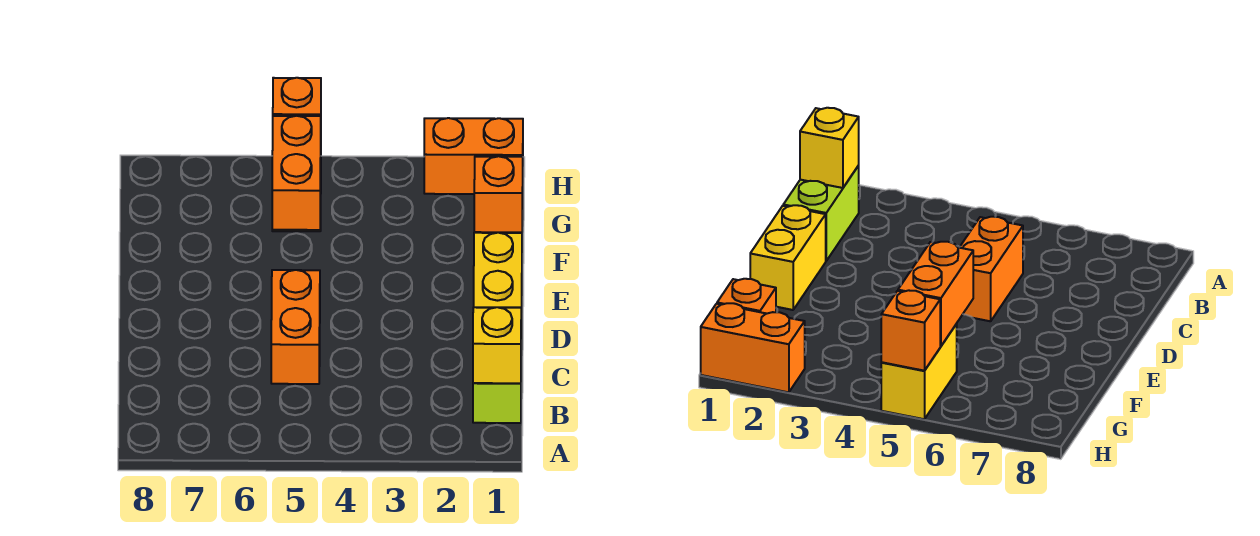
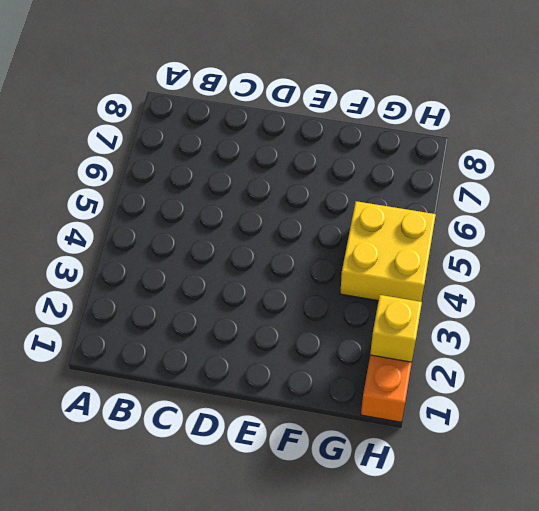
yellow 2x2 brick [340,201,436,302] -> yellow 1x2 brick [881,324,957,419]
yellow 1x1 brick [370,295,422,362] -> yellow 1x1 brick moved to [473,307,521,383]
none -> lime 1x2 brick [473,310,522,423]
none -> orange 1x2 brick [271,270,320,384]

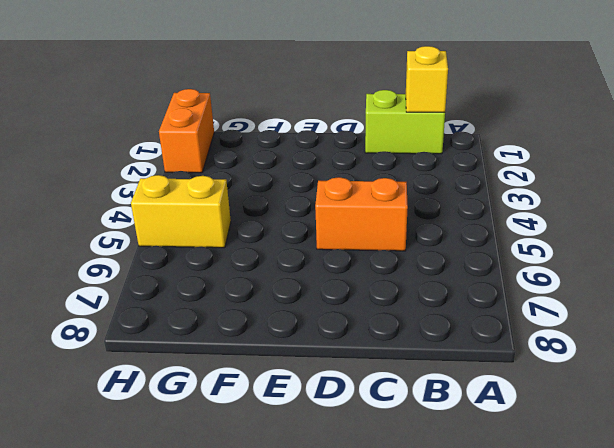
none -> yellow 1x2 brick [474,233,522,310]
none -> orange 1x1 brick [474,156,523,232]

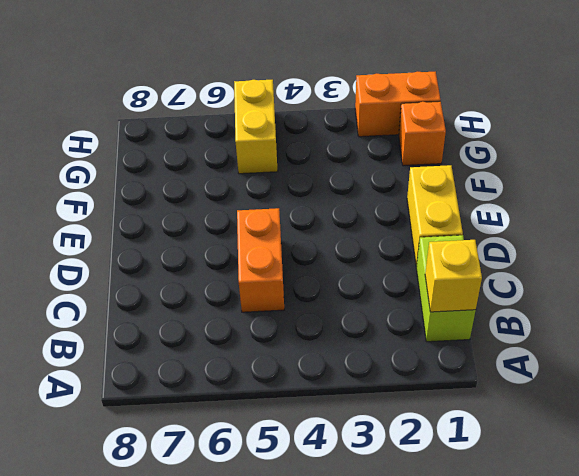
none -> orange 1x2 brick [272,116,321,230]
none -> orange 1x1 brick [273,78,321,116]

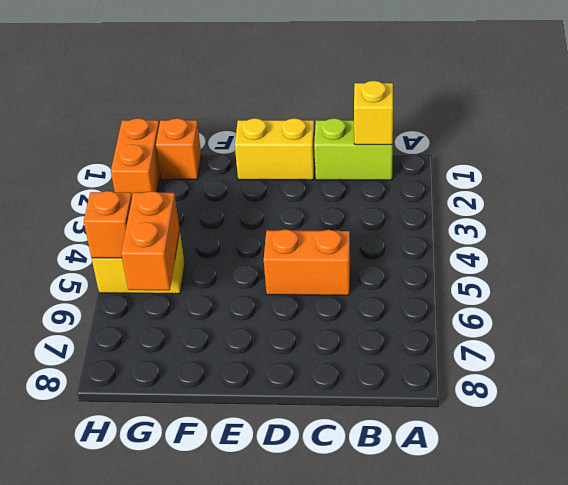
orange 1x2 brick [121,191,180,290] -> orange 1x2 brick turned to [272,116,321,230]

